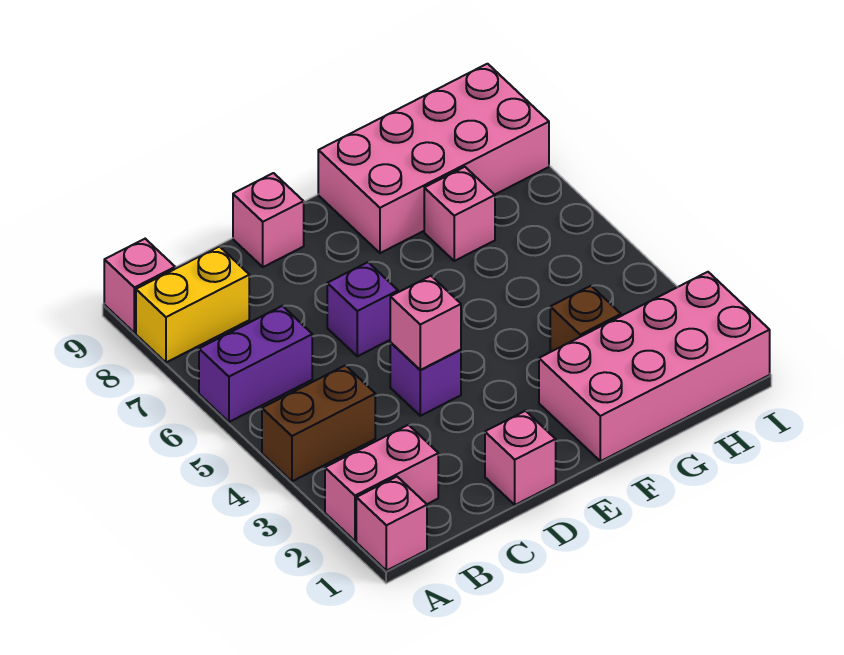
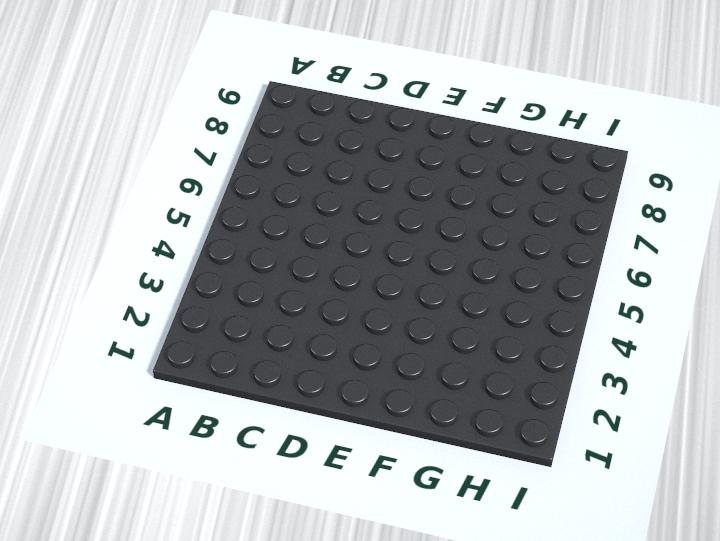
none -> pink 1x1 brick [356,477,427,571]
none -> pink 1x2 brick [325,425,438,541]
none -> brown 1x2 brick [262,365,375,481]

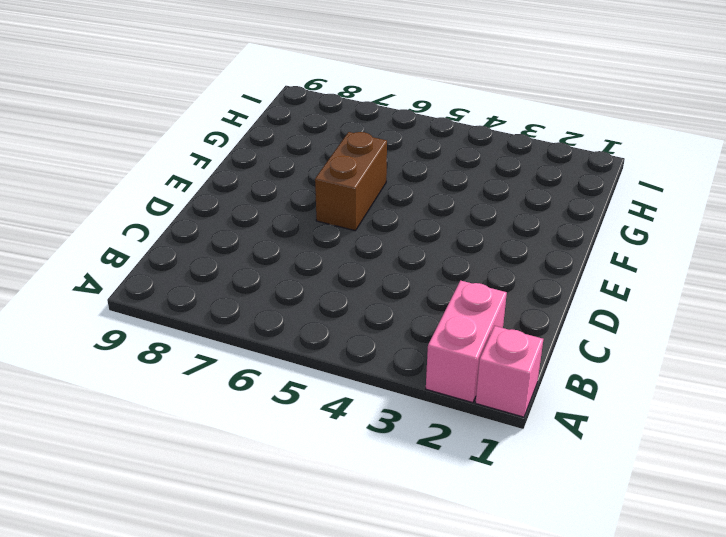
brown 1x2 brick [315,132,387,231] -> brown 1x2 brick moved to [262,365,375,481]
none -> purple 1x2 brick [199,306,312,422]
none -> yellow 1x2 brick [136,247,249,362]
none -> pink 1x1 brick [104,239,175,333]

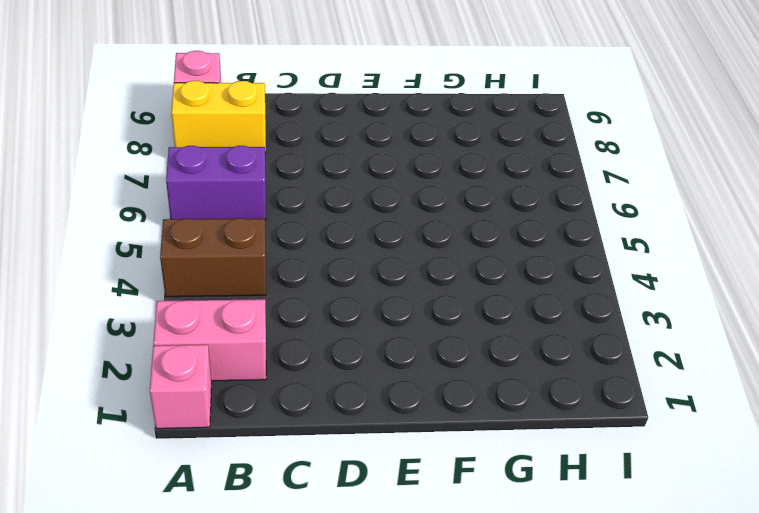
none -> pink 1x1 brick [485,411,556,505]
none -> purple 1x1 brick [390,343,461,416]
none -> purple 1x1 brick [327,262,398,356]

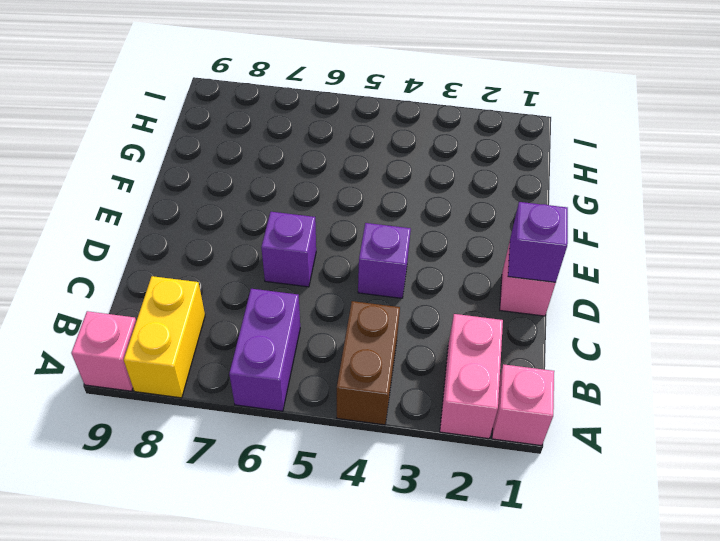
purple 1x1 brick [508,202,568,283] -> none
none -> pink 1x1 brick [233,173,304,267]
none -> pink 2x4 brick [539,272,770,461]
none -> pink 2x4 brick [318,64,549,253]

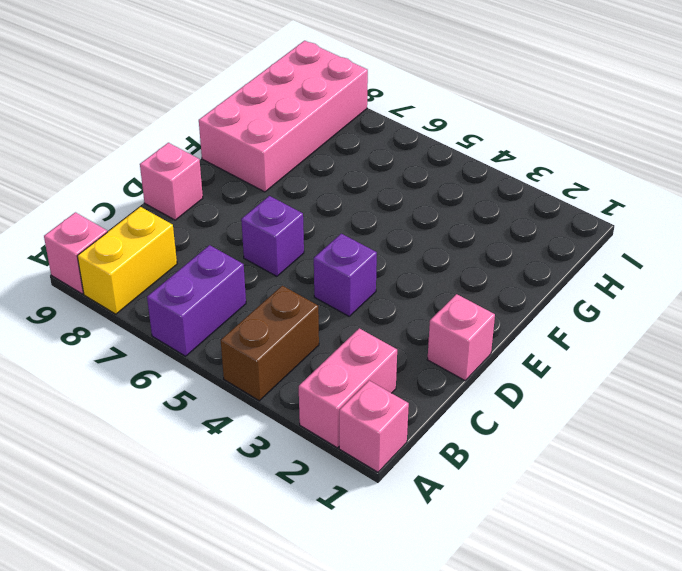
none -> pink 2x4 brick [539,272,770,461]
none -> brown 1x1 brick [550,286,621,352]
none -> pink 1x1 brick [424,167,495,261]

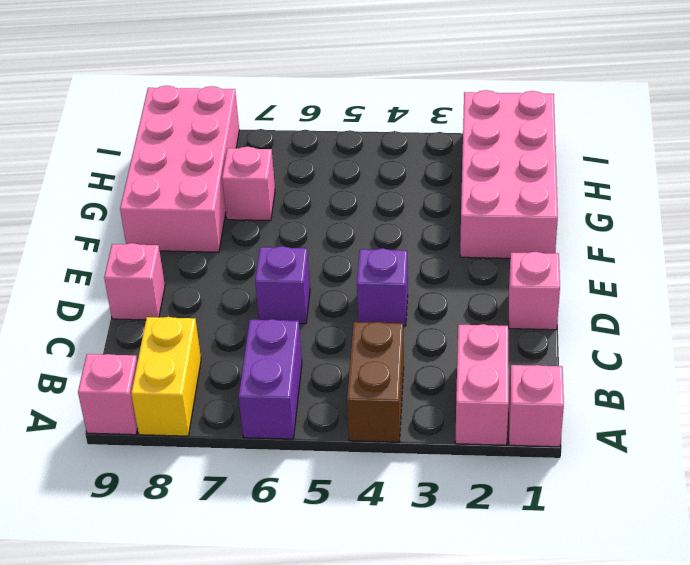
none -> brown 1x1 brick [550,286,621,352]
none -> pink 1x1 brick [390,276,461,370]

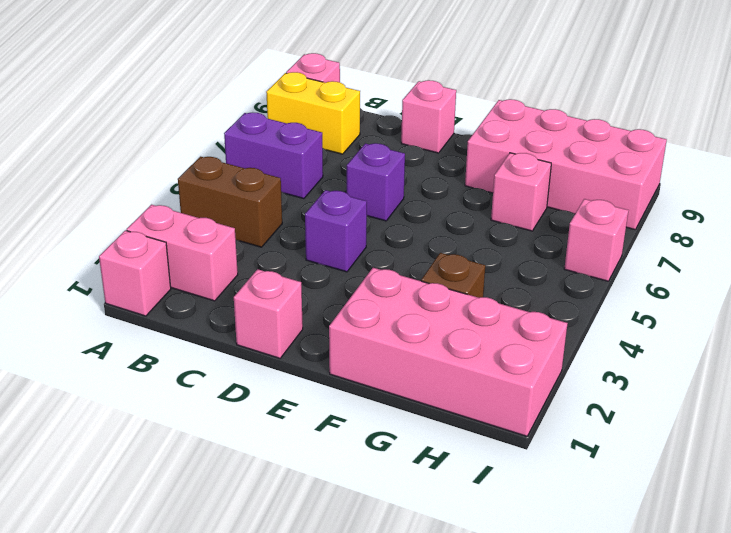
pink 1x1 brick [564,199,628,281] -> pink 1x1 brick moved to [390,276,461,370]

